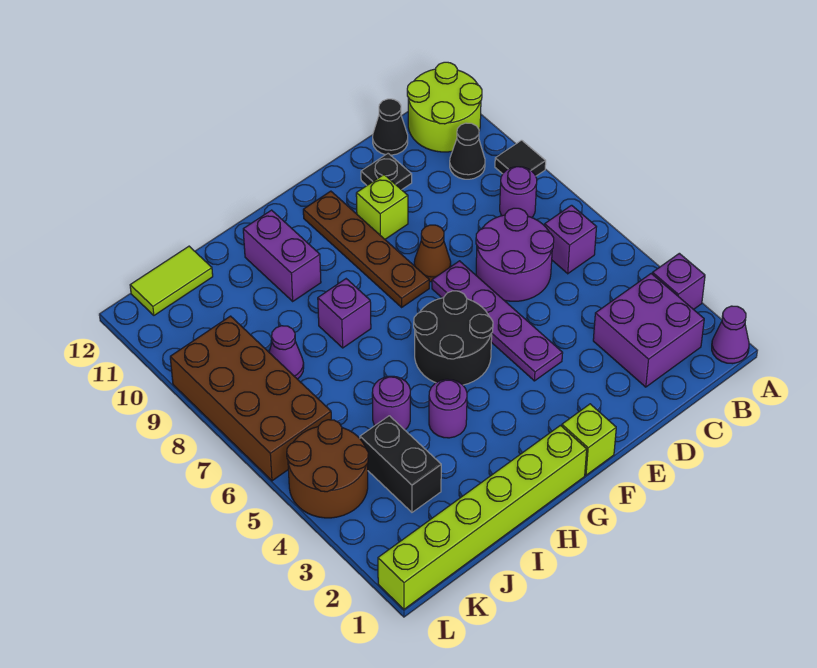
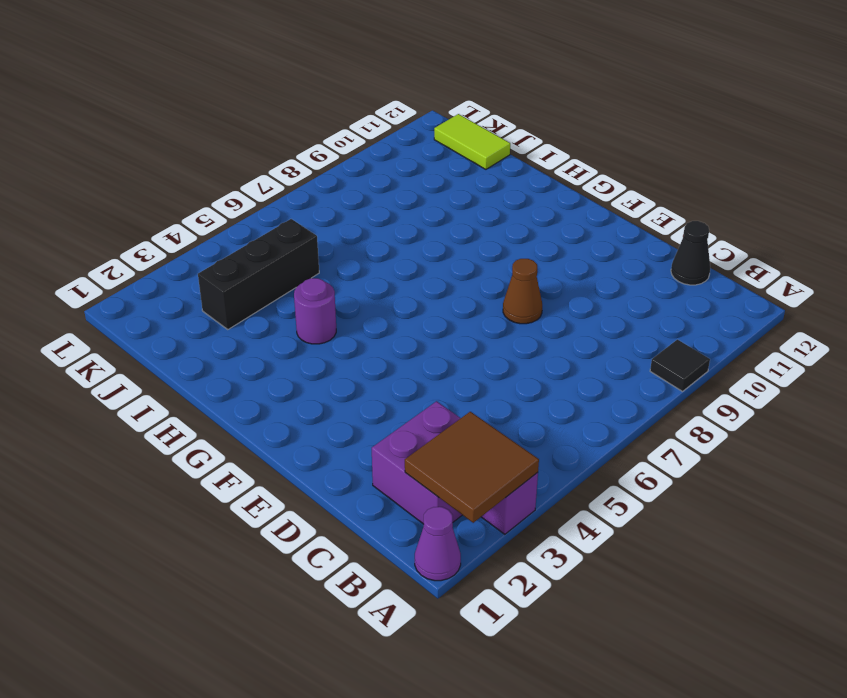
brown 2x2 tile [405,412,539,523] -> none
black 1x3 brick [198,219,319,330] -> black 1x2 brick [360,416,441,512]
none -> lime 2x2 round brick [407,62,482,152]
none -> purple 1x1 brick [545,205,596,274]
none -> purple 1x1 round brick [500,167,537,218]

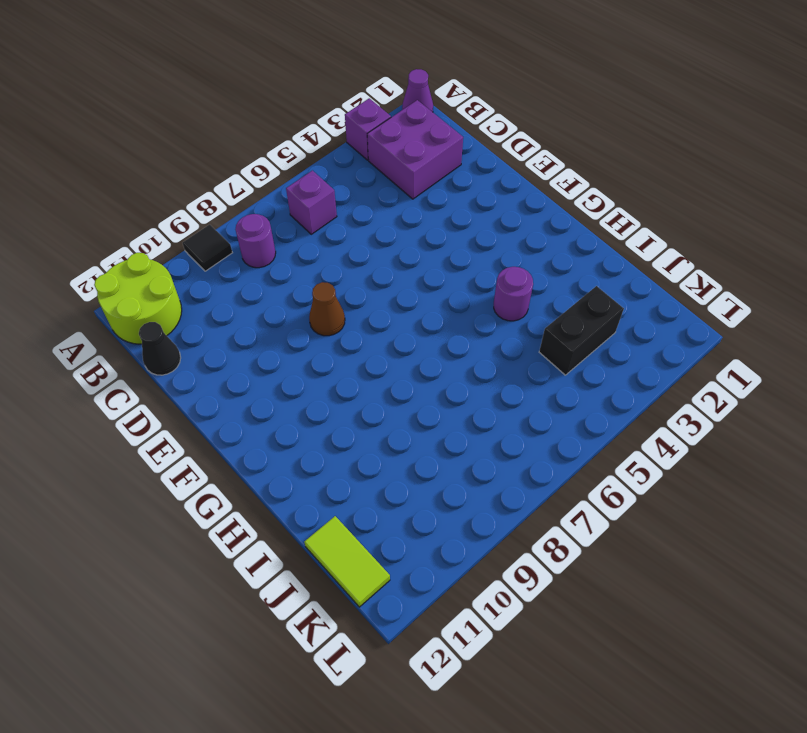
none -> black 1x1 cone [450,123,485,179]
none -> purple 2x2 round brick [476,208,554,301]
none -> black 1x1 plate [361,154,412,190]

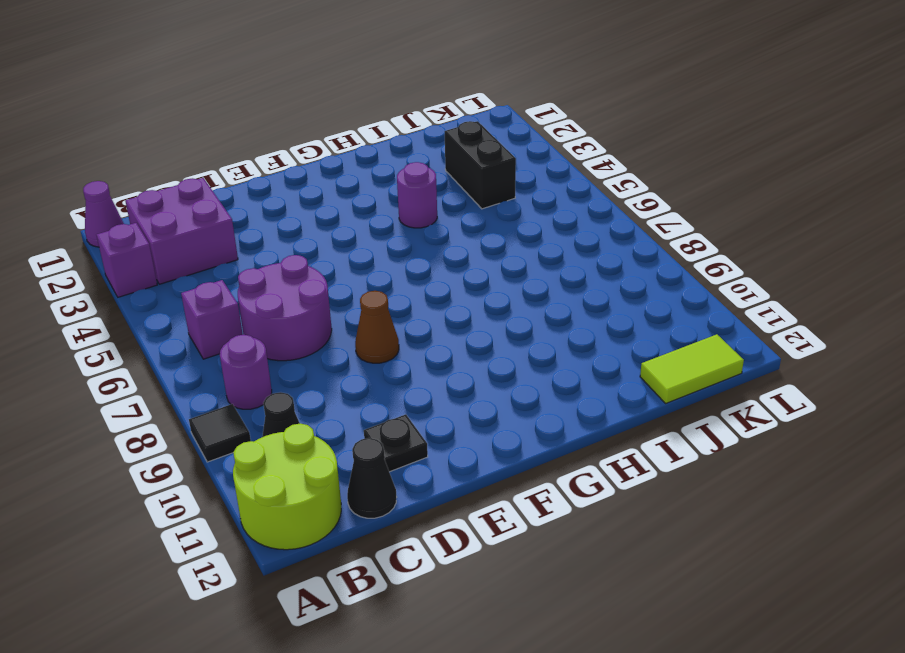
none -> purple 1x4 plate [432,261,563,381]
none -> lime 1x1 brick [356,175,408,239]
none -> lime 1x1 brick [562,404,616,475]

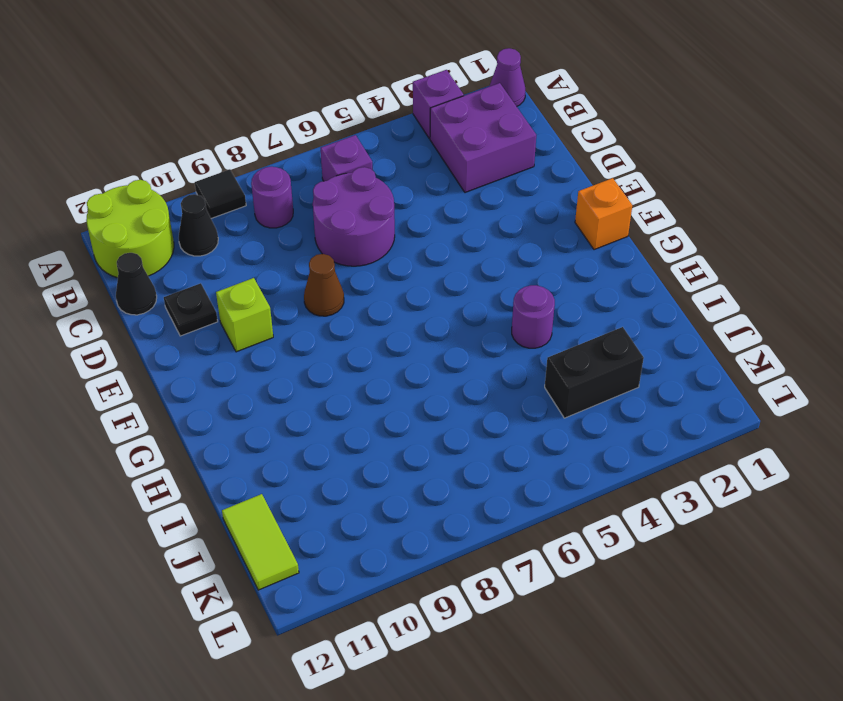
orange 1x1 brick [575,178,632,250] -> lime 1x1 brick [562,404,616,475]
none -> purple 1x4 plate [432,261,563,381]
none -> black 2x2 round brick [414,291,493,385]
none -> brown 1x4 plate [303,191,429,307]

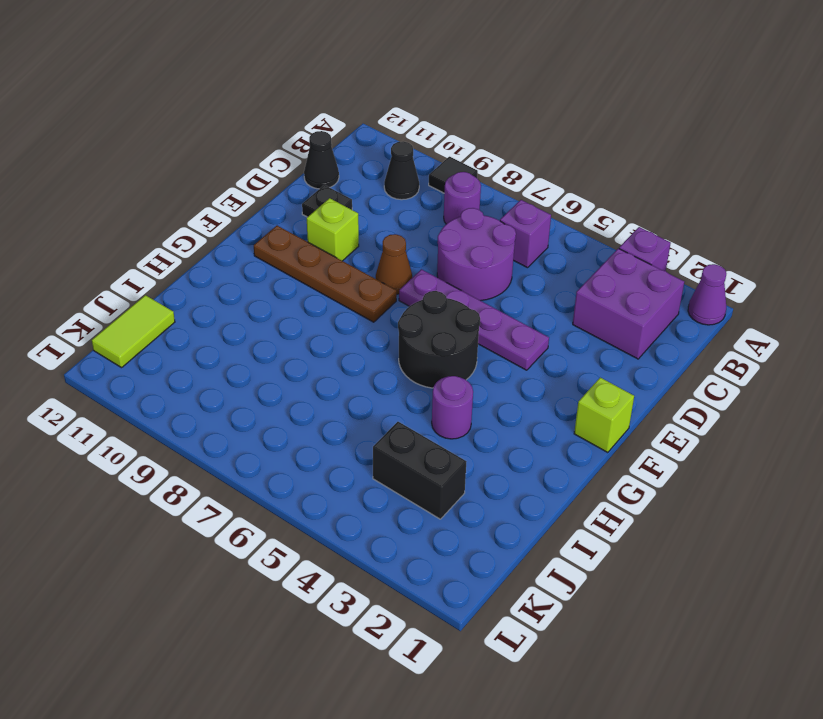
none -> lime 2x2 round brick [407,62,482,152]
none -> lime 1x6 brick [378,425,587,609]
none -> purple 1x1 brick [318,279,371,348]

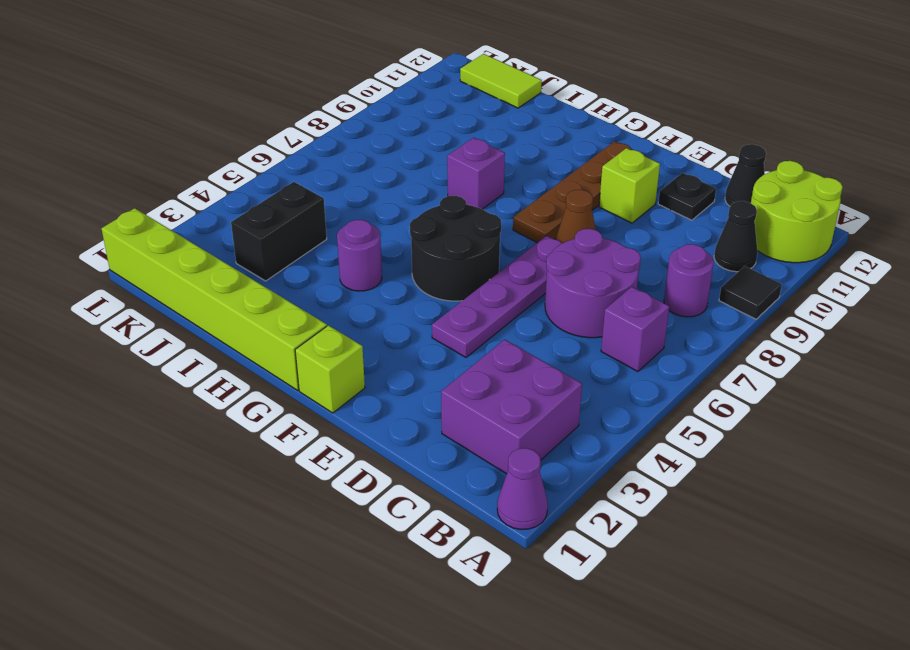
none -> purple 1x1 brick [652,253,705,310]
none -> purple 1x2 brick [243,210,321,301]
none -> purple 1x1 round brick [372,376,410,430]

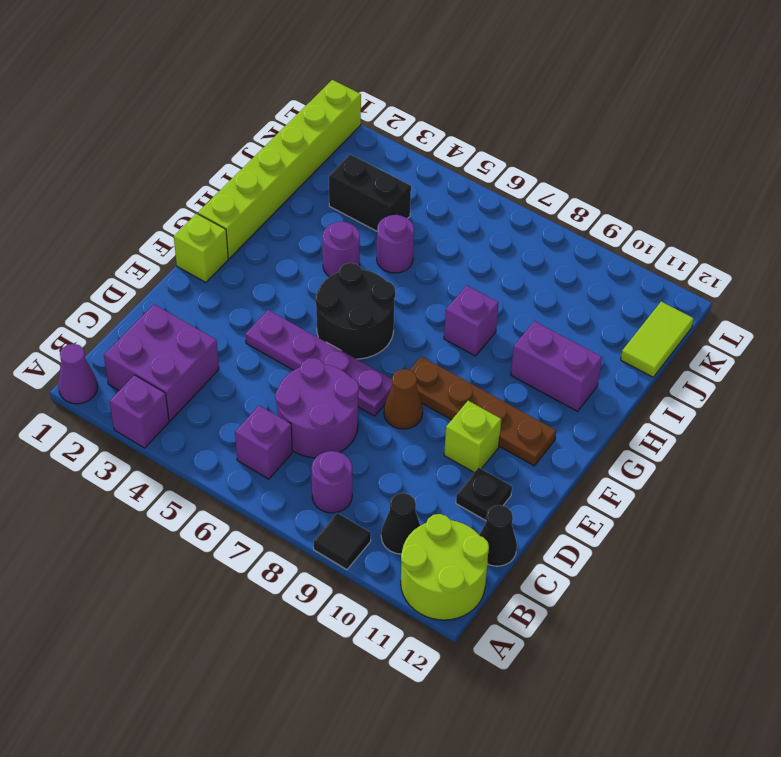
none -> purple 1x1 cone [269,326,304,379]
none -> brown 2x2 round brick [287,420,368,518]
none -> brown 2x4 brick [170,316,331,481]

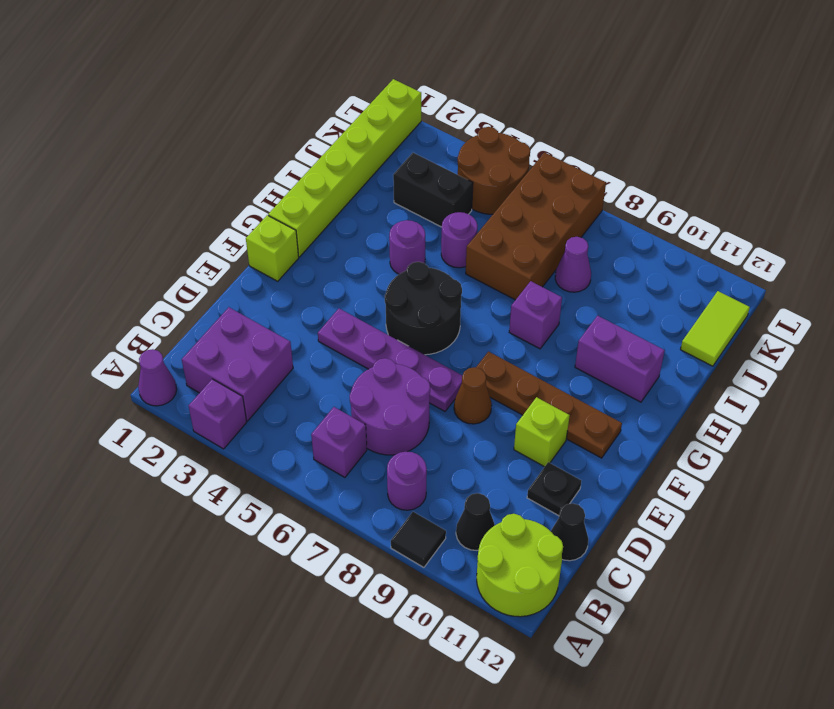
brown 2x4 brick [466,153,606,300] -> brown 2x4 brick turned to [170,316,331,481]

